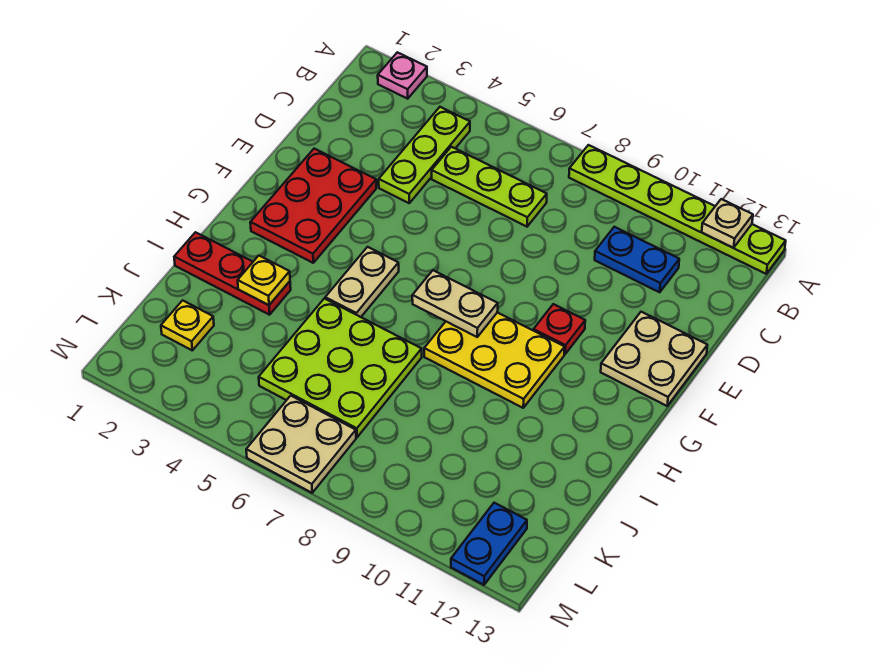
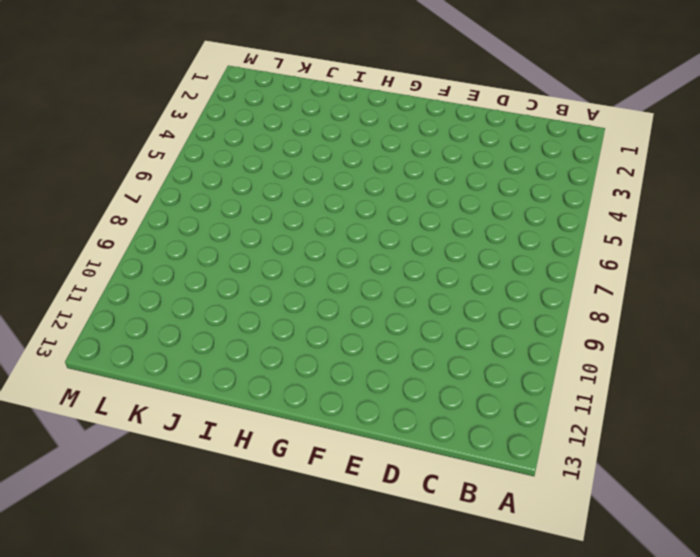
none -> pink 1x1 plate [378,52,427,99]
none -> lime 1x6 plate [569,145,786,274]
none -> lime 1x3 plate [379,107,470,203]

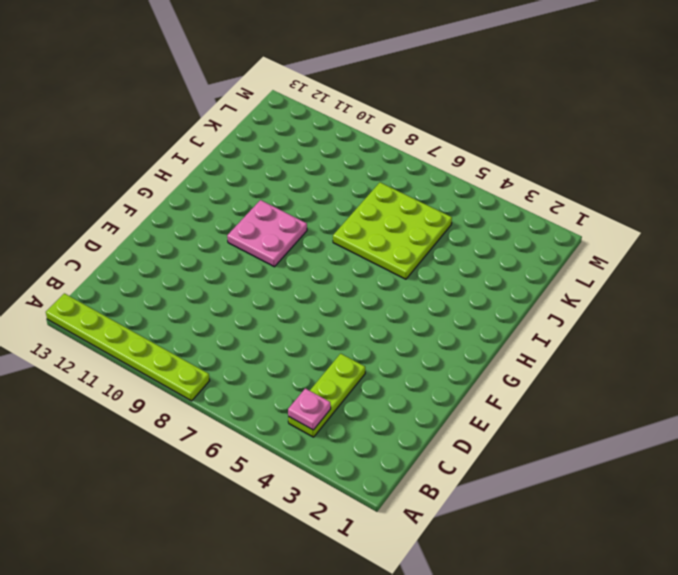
pink 1x1 plate [288,388,331,430] -> pink 1x1 plate moved to [378,52,427,99]
pink 2x2 plate [227,200,307,267] -> yellow 2x3 plate [424,313,565,408]
none -> lime 1x3 plate [432,147,547,227]
none -> blue 1x2 plate [595,227,679,292]
none -> red 2x3 plate [250,149,376,263]

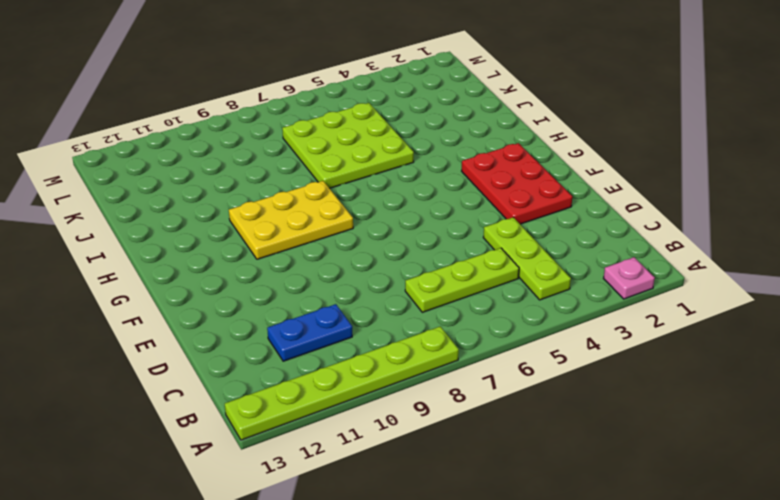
none -> tan 2x2 plate [601,312,707,406]
none -> red 1x1 plate [533,304,585,354]
none -> tan 1x2 plate [325,247,399,317]

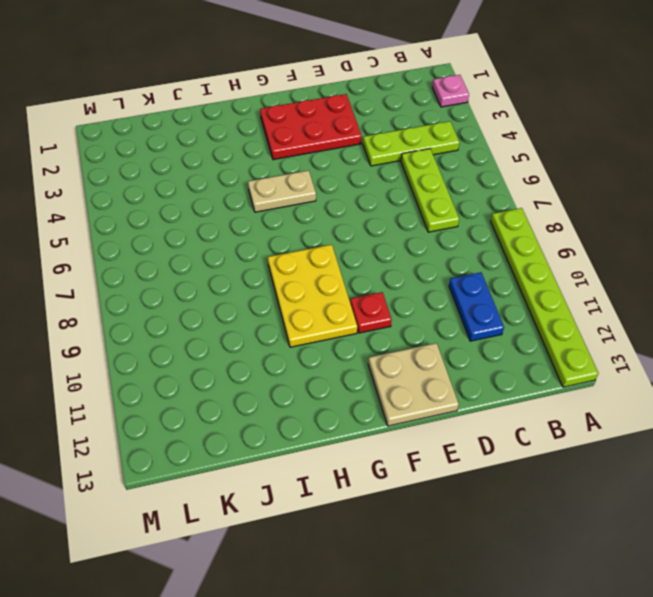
none -> red 1x3 plate [174,232,291,315]
none -> lime 3x3 plate [259,299,422,437]
none -> yellow 1x1 plate [161,300,214,350]

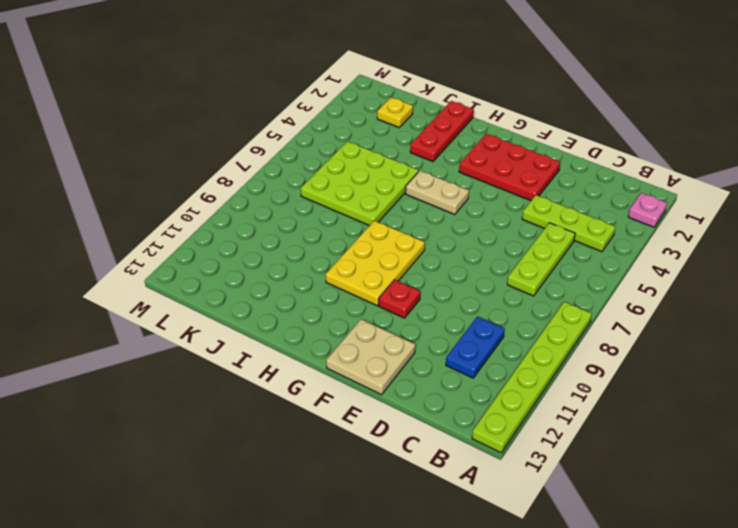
none -> tan 2x2 plate [246,396,356,493]
none -> blue 1x2 plate [451,503,527,585]
none -> tan 1x1 plate [702,199,753,248]

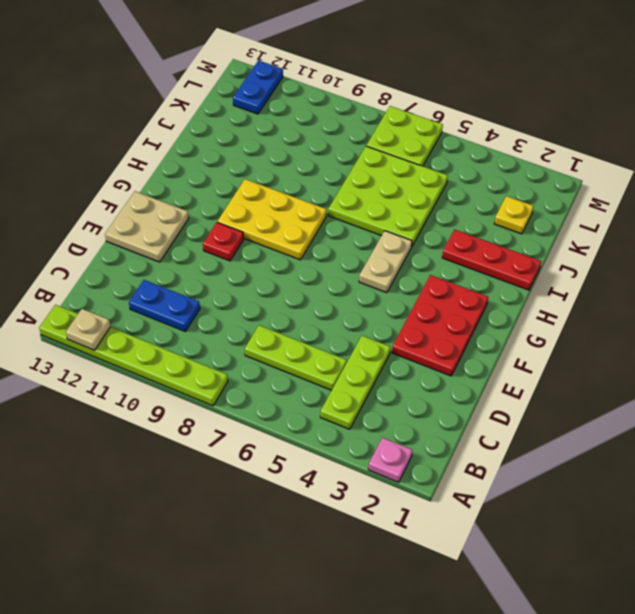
lime 2x2 plate [366,106,443,166] -> tan 2x2 plate [246,396,356,493]
none -> tan 1x2 plate [412,270,498,337]
none -> yellow 1x1 plate [238,256,290,305]

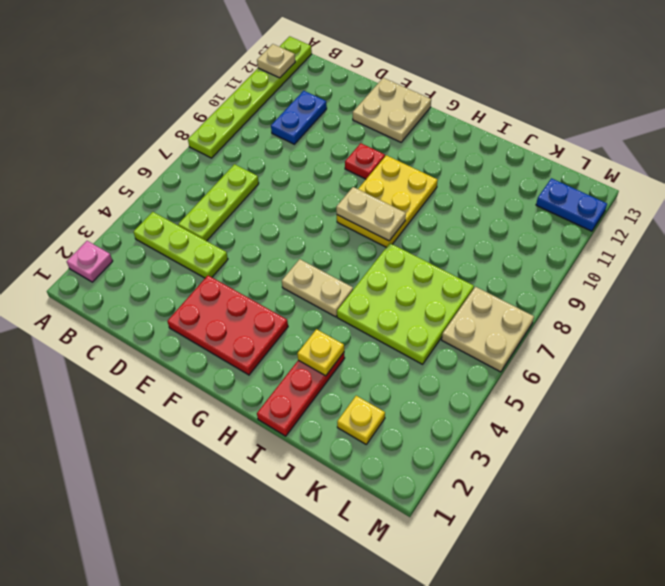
tan 1x2 plate [336,187,406,241] -> tan 1x2 plate turned to [412,270,498,337]

